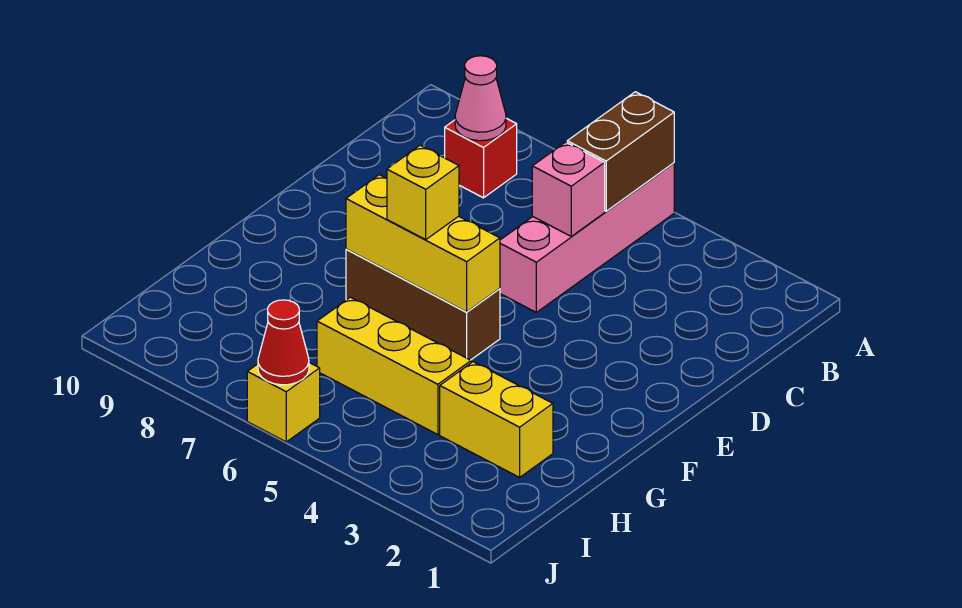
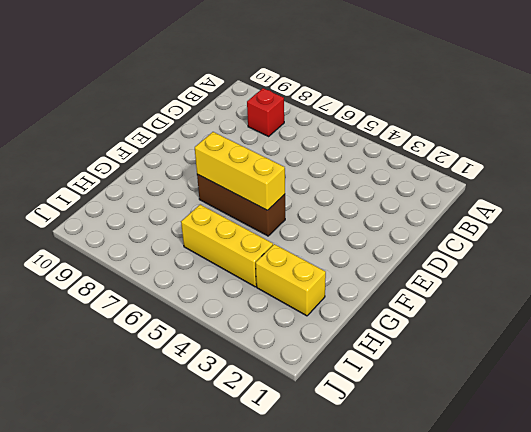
none -> pink 1x4 brick [500,163,674,312]
none -> yellow 1x1 brick [247,363,320,442]
none -> brown 1x2 brick [567,92,674,211]

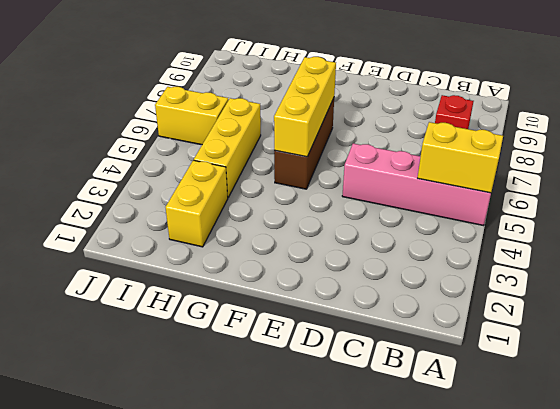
yellow 1x2 brick [418,122,503,193] -> brown 1x2 brick [567,92,674,211]
yellow 1x2 brick [155,87,228,145] -> yellow 1x1 brick [247,363,320,442]
none -> pink 1x1 cone [455,56,506,141]
none -> pink 1x1 brick [532,142,605,236]
none -> red 1x1 cone [258,300,309,385]

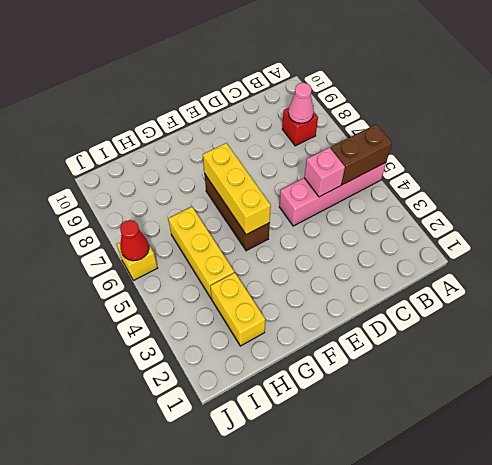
none -> yellow 1x1 brick [387,145,459,240]

